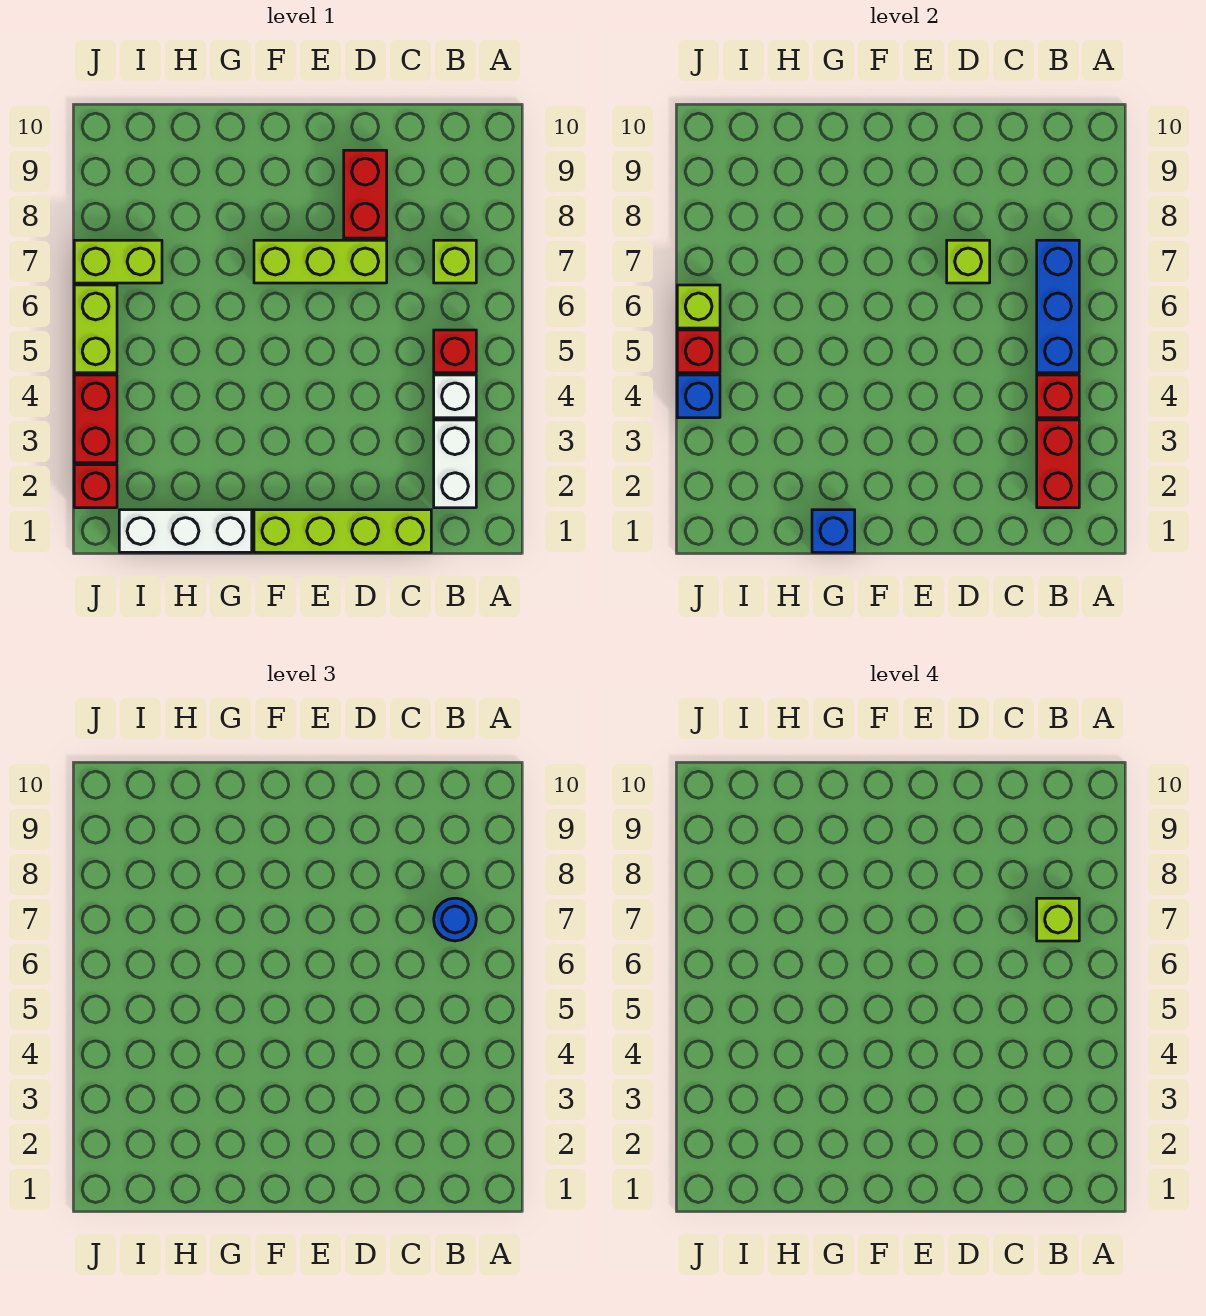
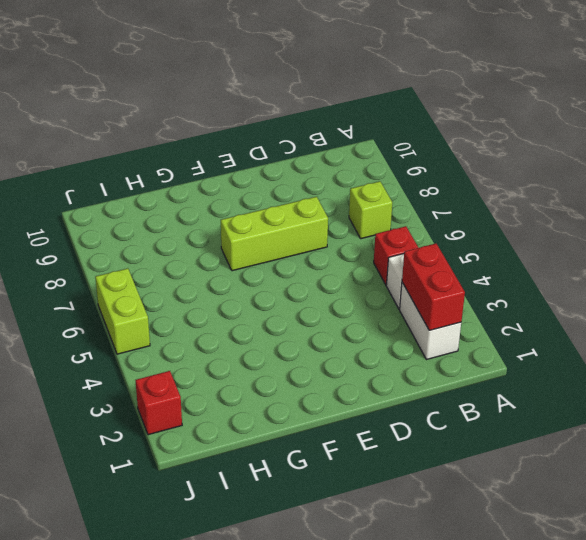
none -> lime 1x4 brick [254,510,431,552]
none -> red 1x2 brick [344,150,387,238]
none -> white 1x3 brick [119,510,252,552]

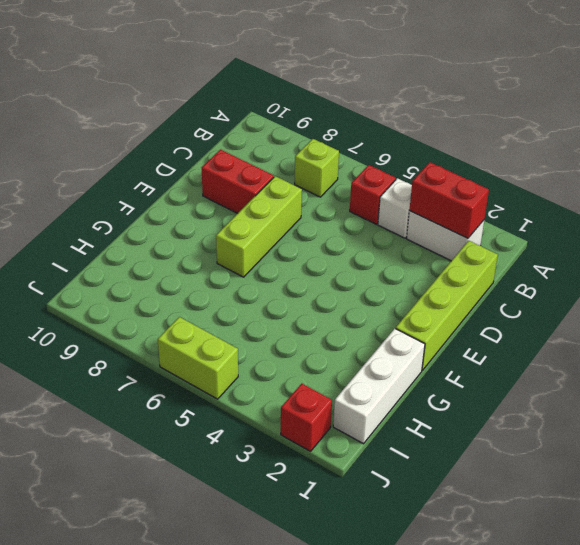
none -> lime 1x2 brick [74,240,162,283]
none -> red 1x2 brick [74,375,117,463]
none -> red 1x1 brick [1037,375,1079,418]

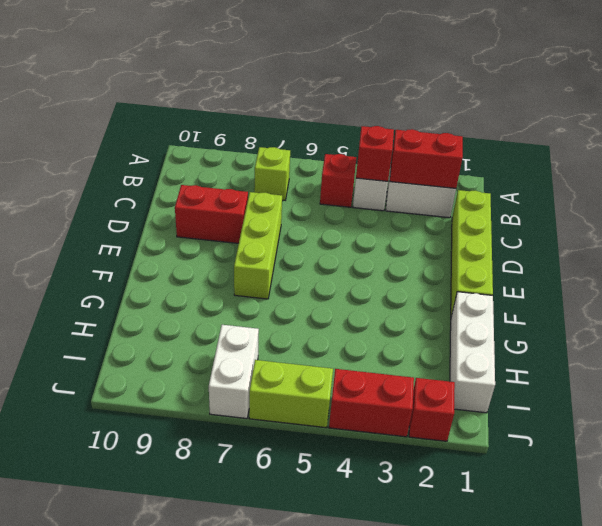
white 1x2 brick [209,325,259,419] -> lime 1x2 brick [74,240,162,283]
none -> blue 1x3 brick [1037,240,1079,373]
none -> lime 1x1 brick [947,240,990,283]
none -> blue 1x1 brick [812,510,855,552]

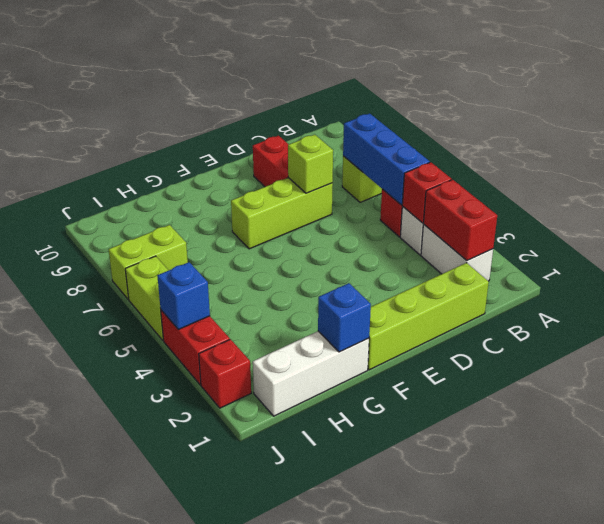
none -> red 1x1 brick [677,330,720,373]
none -> lime 1x1 brick [677,285,720,328]
none -> blue 1x1 round brick [434,898,476,941]

